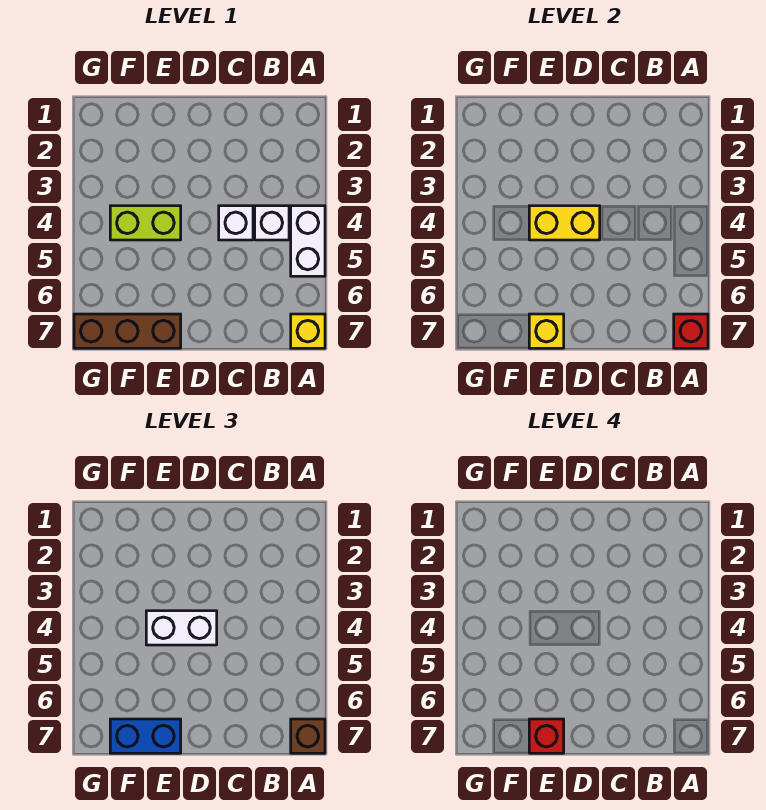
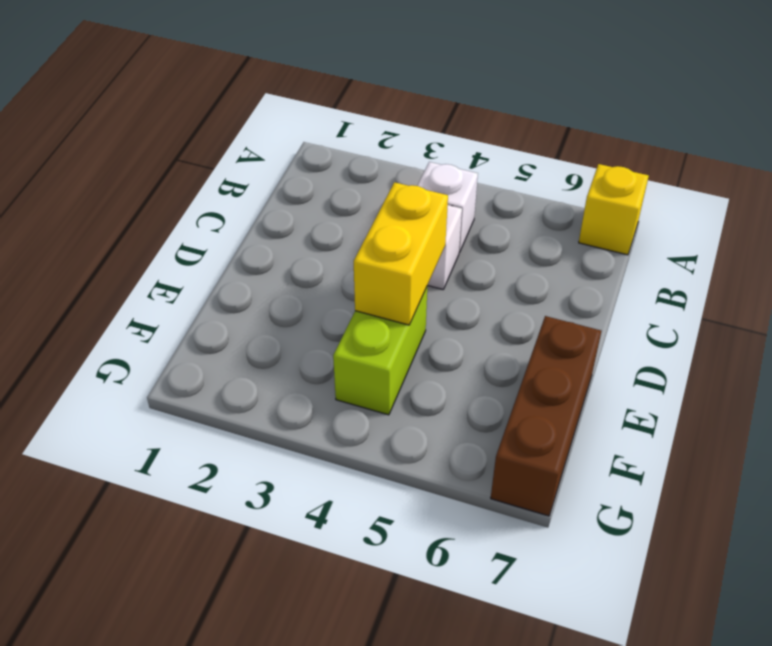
none -> white 1x2 brick [291,206,325,276]
none -> red 1x1 brick [674,314,708,348]
none -> yellow 1x1 brick [529,314,564,348]

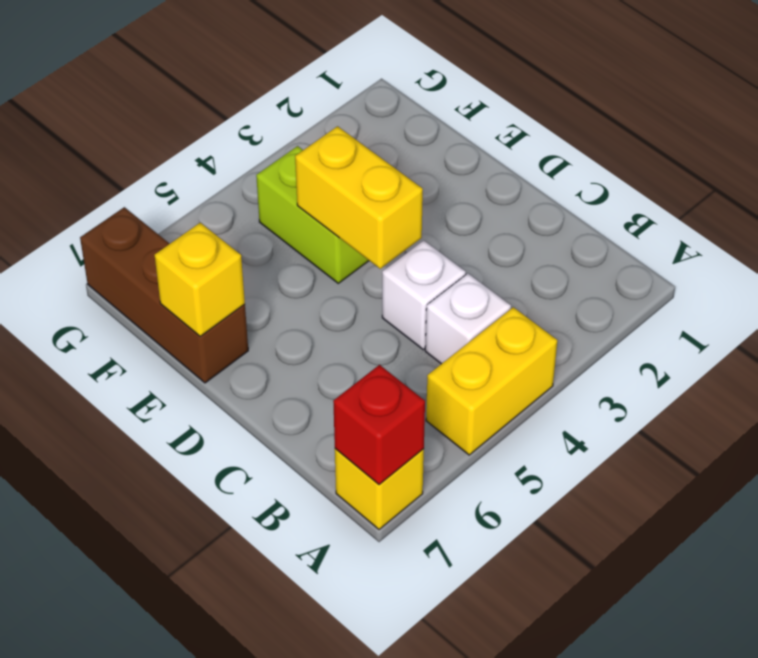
yellow 1x2 brick [426,307,558,455] -> white 1x2 brick [291,206,325,276]
none -> brown 1x1 brick [291,719,325,753]
none -> white 1x2 brick [146,611,217,645]
none -> blue 1x2 brick [110,719,181,753]

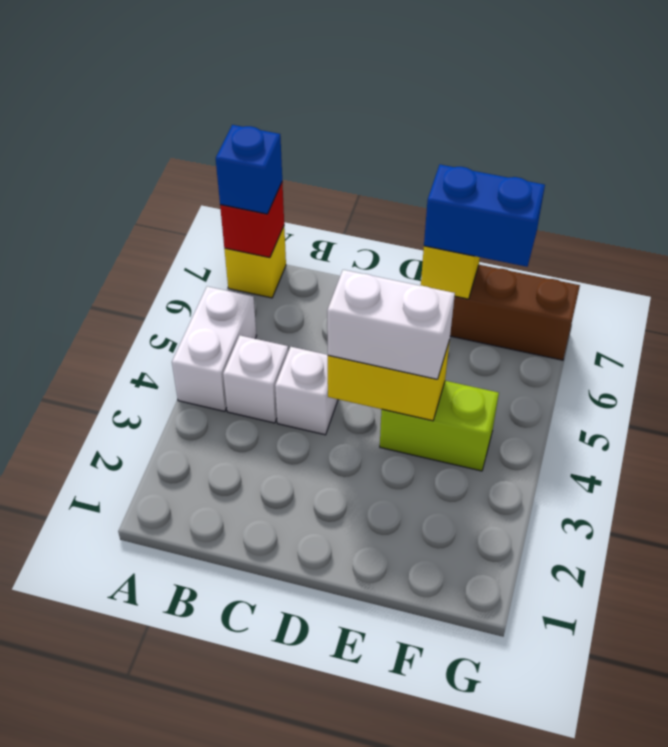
blue 1x1 brick [216,125,282,214] -> brown 1x1 brick [291,719,325,753]
none -> red 1x1 brick [529,719,564,753]

